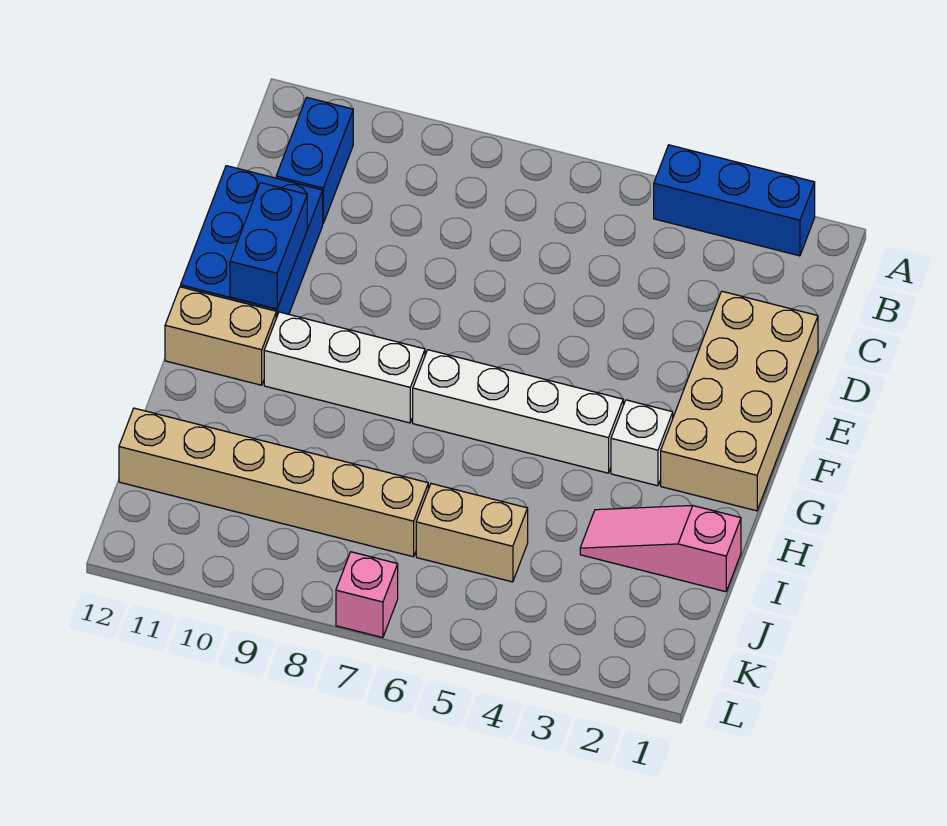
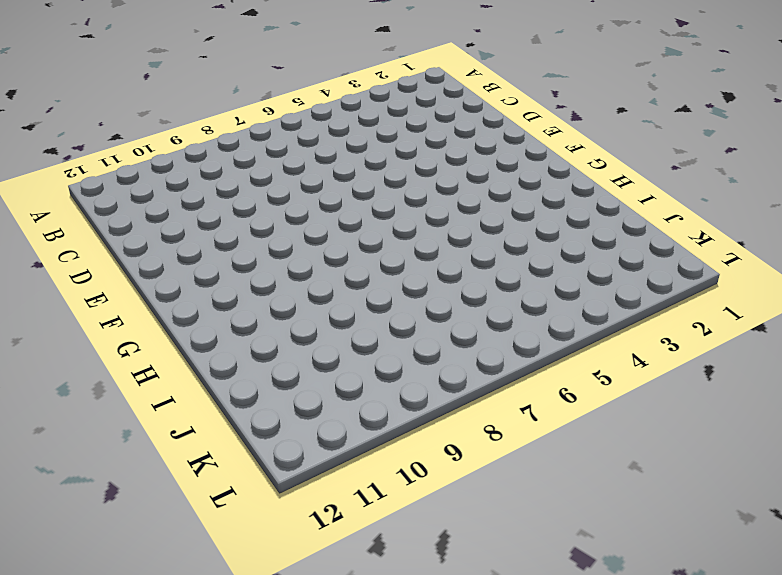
none -> blue 1x3 brick [654,145,815,256]
none -> blue 1x2 brick [276,97,353,223]
none -> tan 2x4 brick [661,291,818,511]

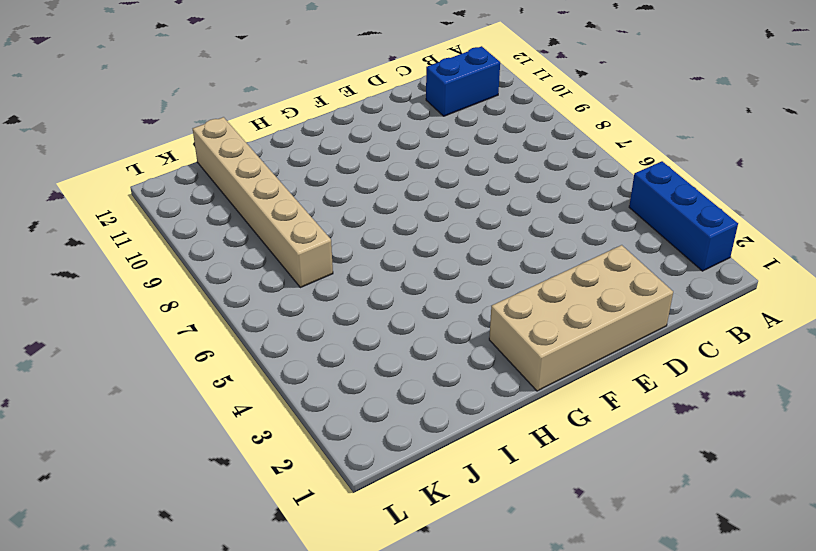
none -> blue 2x3 brick [181,166,323,318]
none -> white 1x1 brick [611,400,673,486]
none -> white 1x4 brick [413,350,623,473]

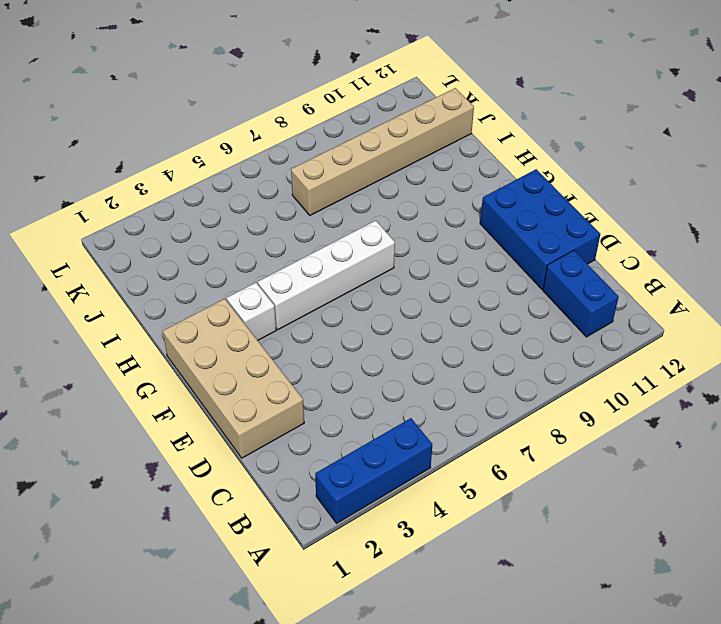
none -> white 1x3 brick [264,312,425,423]
none -> tan 1x2 brick [165,287,276,385]
none -> pink 1x3 slope [580,505,741,592]

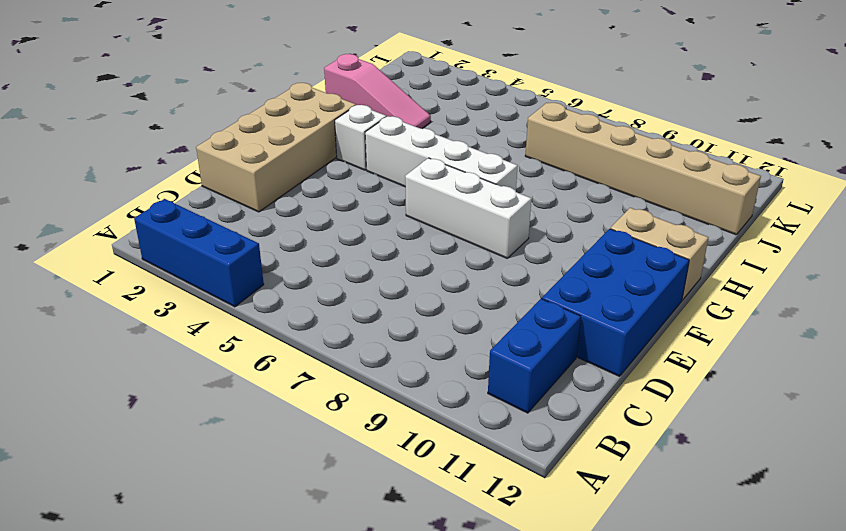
white 1x3 brick [405,158,531,258] -> white 1x3 brick moved to [264,312,425,423]
none -> tan 1x2 brick [416,484,528,582]
none -> pink 1x1 brick [336,552,398,638]
none -> blue 1x2 brick [230,183,307,309]

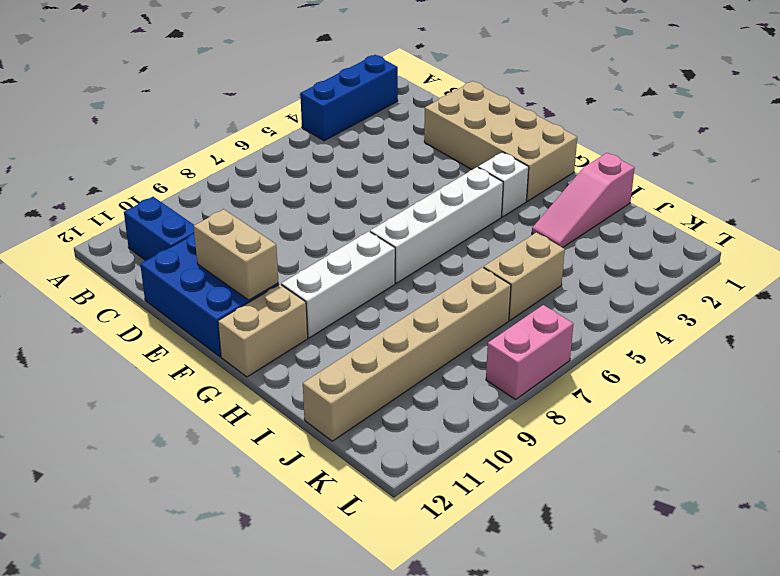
tan 1x2 brick [194,209,279,300] -> blue 1x2 brick [230,183,307,309]
pink 1x2 brick [486,305,574,400] -> pink 1x1 brick [336,552,398,638]

